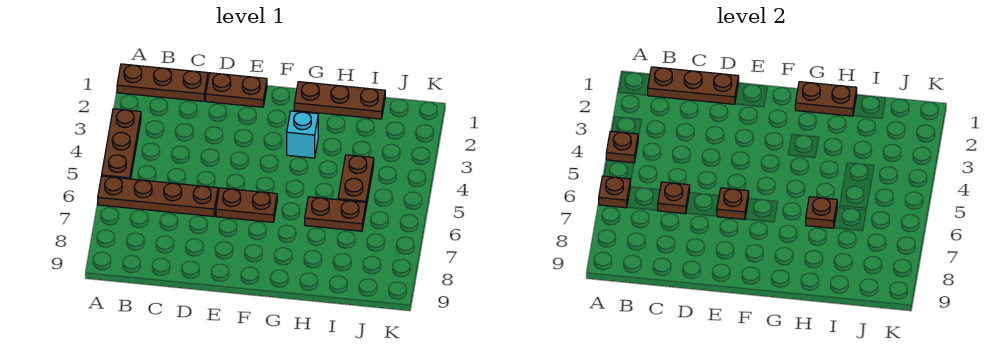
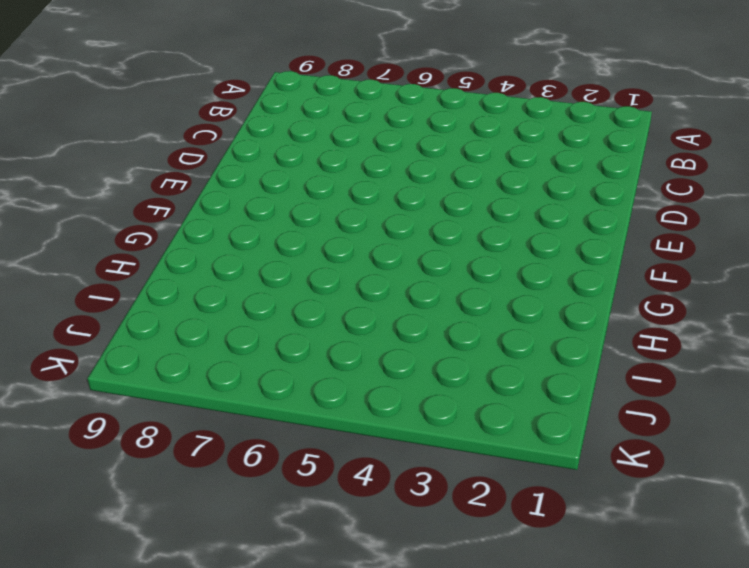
none -> brown 1x3 plate [117,64,208,101]
none -> brown 1x3 plate [102,109,141,179]
none -> brown 1x4 plate [98,176,218,217]

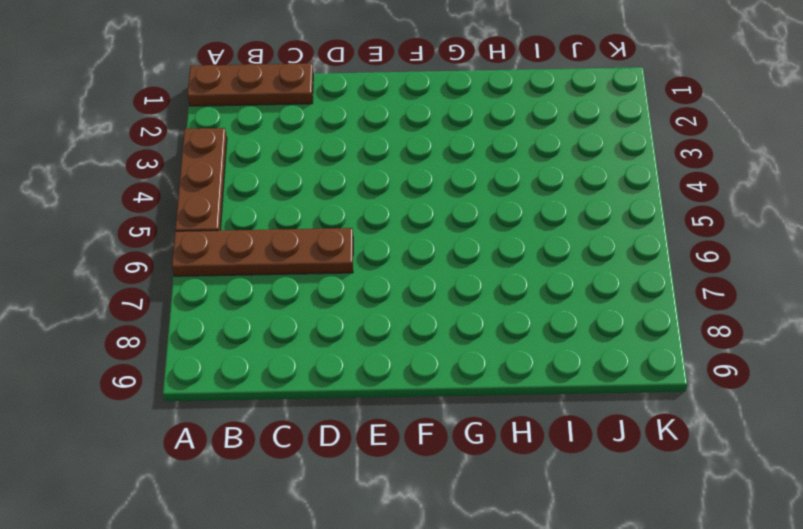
none -> brown 1x2 plate [206,73,267,107]
none -> brown 1x2 plate [216,188,277,222]
none -> brown 1x3 plate [294,82,385,119]

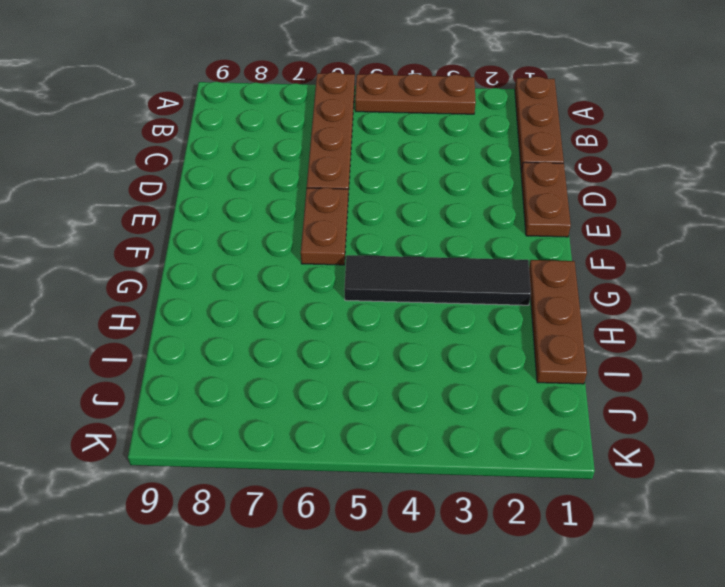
black 1x4 tile [344,255,531,305] -> cyan 1x1 brick [287,111,318,158]
none -> brown 1x2 plate [305,197,366,231]
none -> brown 1x2 plate [338,155,374,207]
none -> brown 1x1 plate [606,131,638,163]

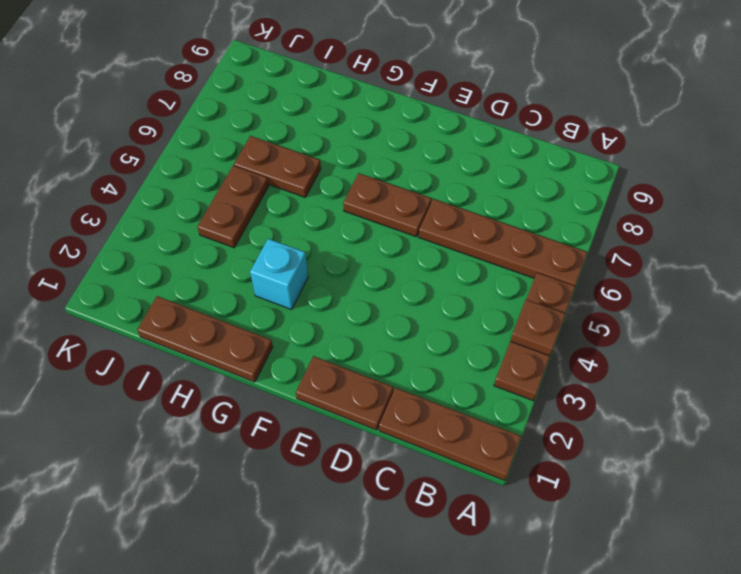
none -> brown 1x1 plate [599,176,630,208]
none -> brown 1x3 plate [648,67,739,104]
none -> brown 1x1 plate [658,182,690,214]

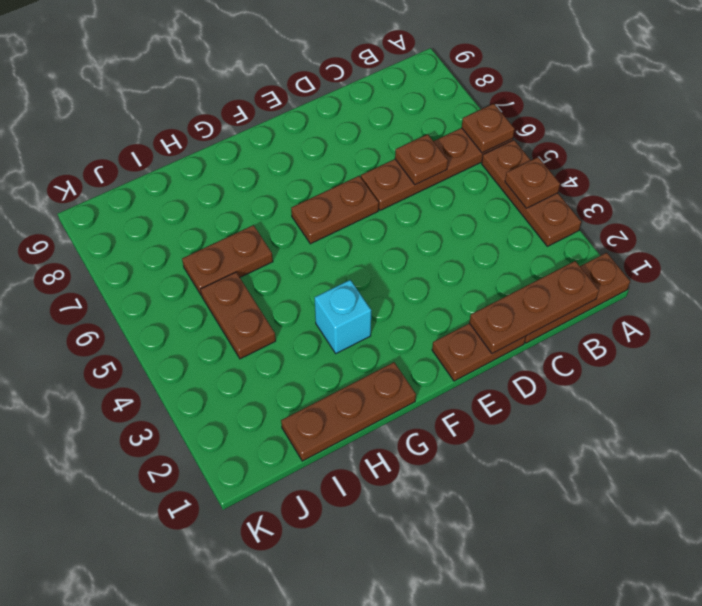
none -> brown 1x1 plate [717,188,749,220]
none -> brown 1x2 plate [795,82,857,116]
none -> brown 1x1 plate [806,197,837,228]

